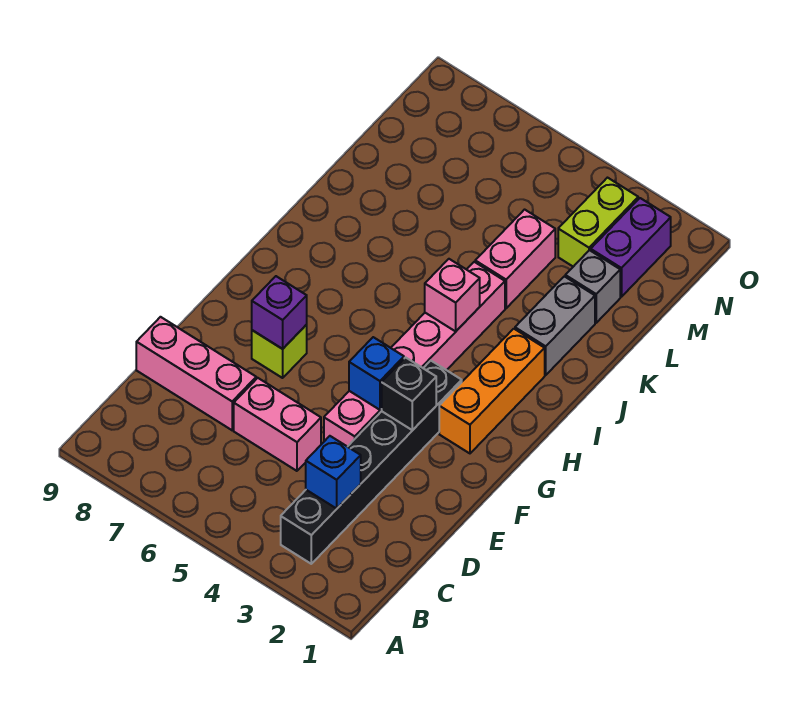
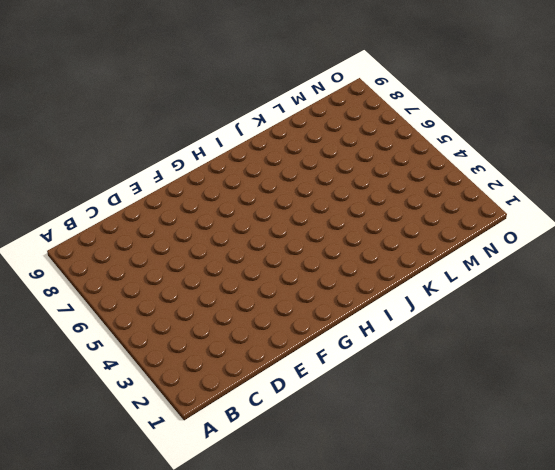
none -> black 1x6 brick [281,361,462,564]
none -> pink 1x2 brick [234,378,321,471]
none -> pink 1x3 brick [136,317,256,430]

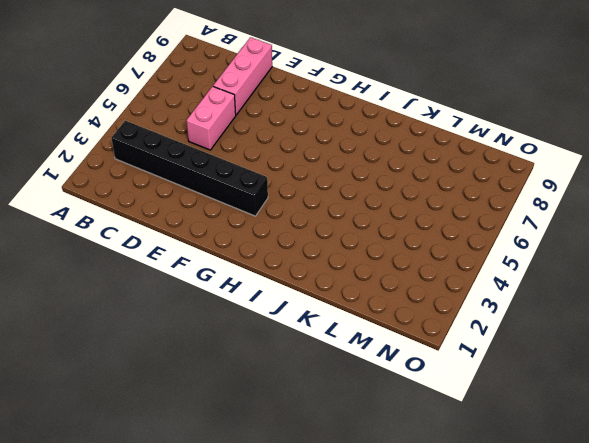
none -> pink 1x6 brick [324,262,505,447]
none -> lime 1x1 brick [252,325,307,378]
none -> orange 1x3 brick [439,329,545,453]

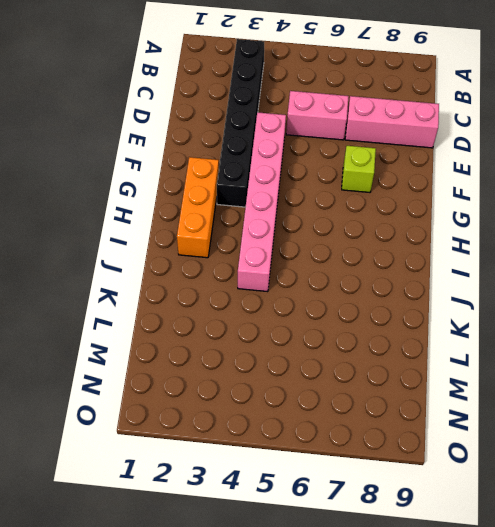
none -> grey 1x2 brick [515,276,595,375]
none -> pink 1x2 brick [475,210,555,308]
none -> grey 1x1 brick [565,250,620,323]

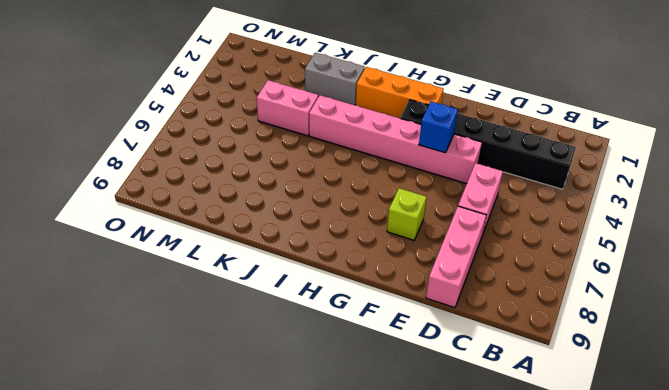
none -> grey 1x1 brick [565,250,620,323]
none -> purple 1x2 brick [591,198,671,297]
none -> lime 1x2 brick [558,178,638,267]

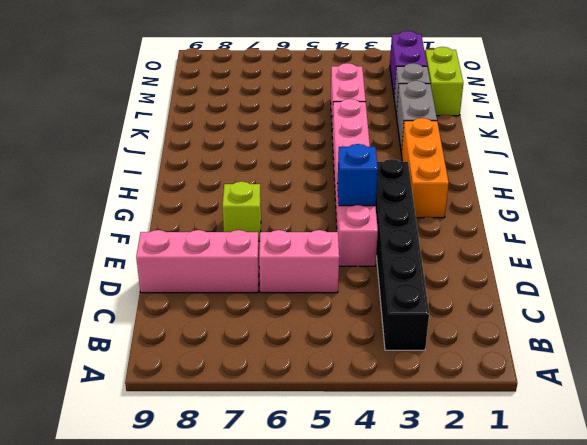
lime 1x2 brick [425,47,463,116] -> lime 1x2 brick moved to [558,178,638,267]
none -> blue 1x1 brick [306,436,361,509]
none -> black 1x1 brick [382,357,436,430]
none -> purple 1x1 brick [252,276,307,349]

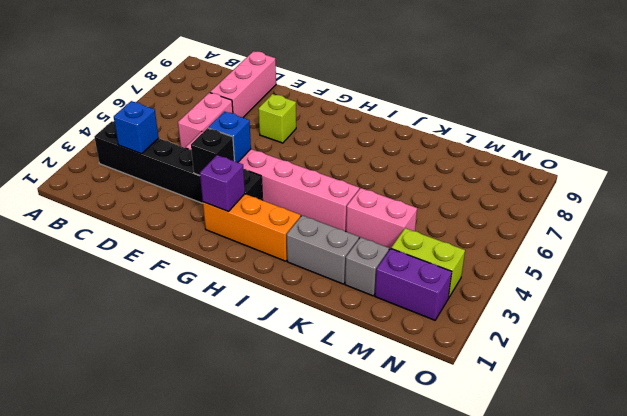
purple 1x1 brick [200,155,245,211] -> purple 1x1 brick moved to [252,276,307,349]
none -> pink 1x1 brick [425,259,480,331]

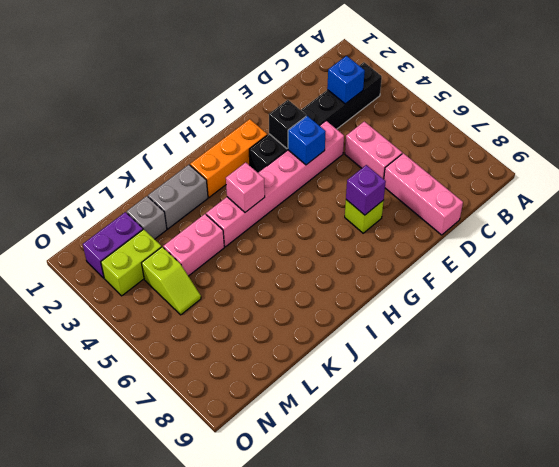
lime 1x2 slope [142,247,201,315] -> none

